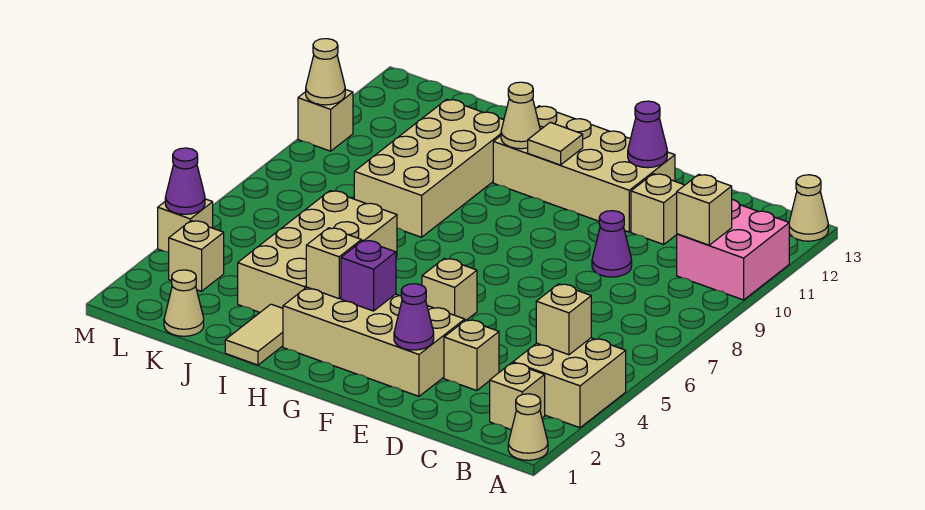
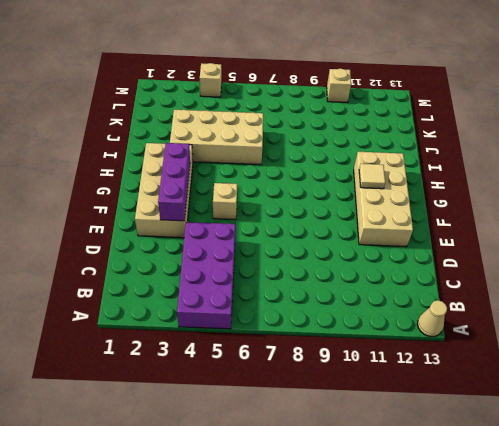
purple 2x4 brick [177,222,235,329] -> tan 2x2 brick [513,338,626,428]
purple 1x3 brick [158,143,190,221] -> purple 1x1 brick [341,240,396,311]
none -> tan 1x1 cone [508,394,548,460]
none -> pink 2x2 brick [677,200,789,300]
none -> tan 1x1 brick [490,363,545,430]

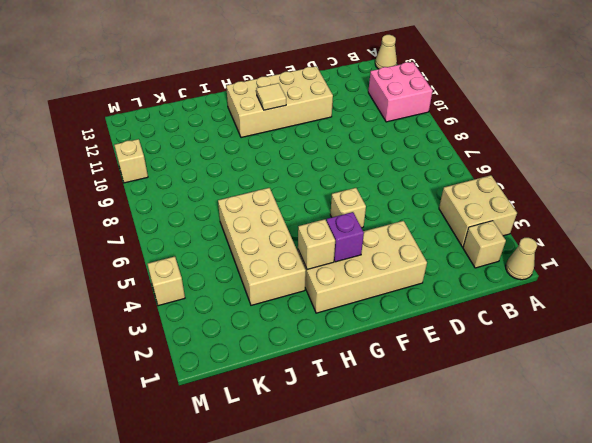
none -> tan 1x1 brick [444,320,499,391]
none -> purple 1x1 cone [592,211,632,277]
none -> tan 1x1 brick [631,174,684,244]

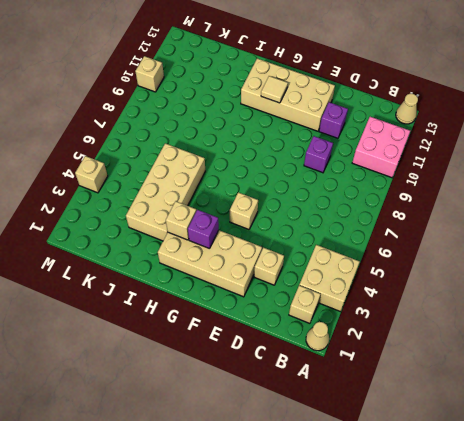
purple 1x1 brick [304,136,333,173] -> purple 1x1 cone [592,211,632,277]
purple 1x1 brick [319,102,348,138] -> tan 1x1 brick [631,174,684,244]
none -> tan 1x2 tile [225,304,283,365]
none -> tan 2x4 brick [354,99,504,237]
none -> tan 1x1 cone [164,270,204,336]

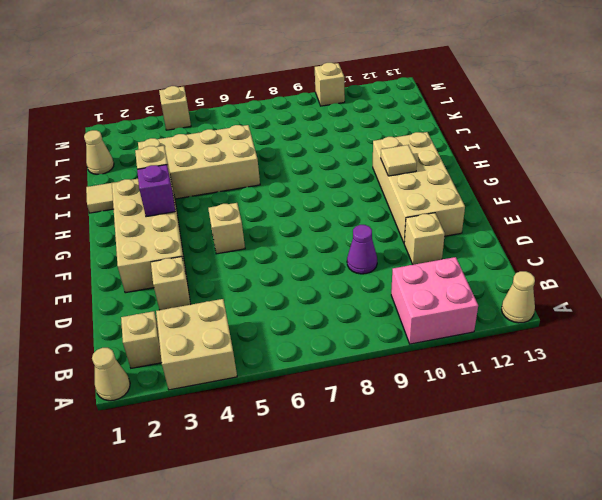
none -> tan 2x4 brick [354,99,504,237]
none -> tan 1x1 brick [169,221,224,291]
none -> tan 1x1 brick [536,284,591,355]

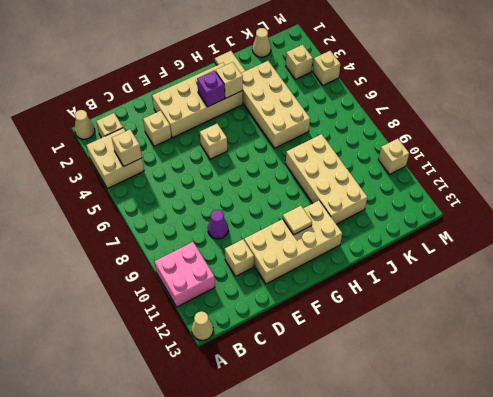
none -> tan 1x1 brick [677,175,732,245]
none -> purple 1x1 cone [394,284,434,350]
none -> purple 1x1 cone [628,101,667,168]

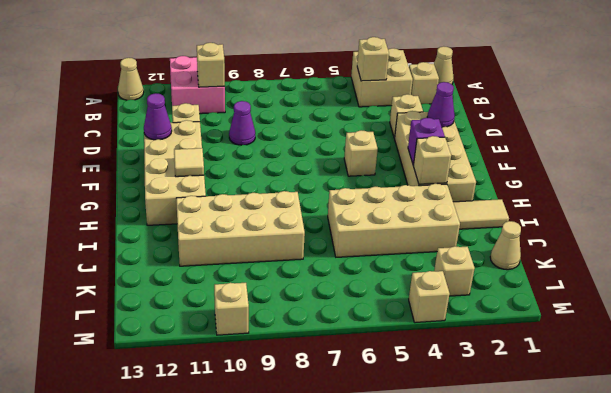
none -> tan 1x1 cone [501,82,540,149]
none -> purple 1x1 cone [165,148,205,214]
none -> tan 1x1 cone [306,39,345,105]

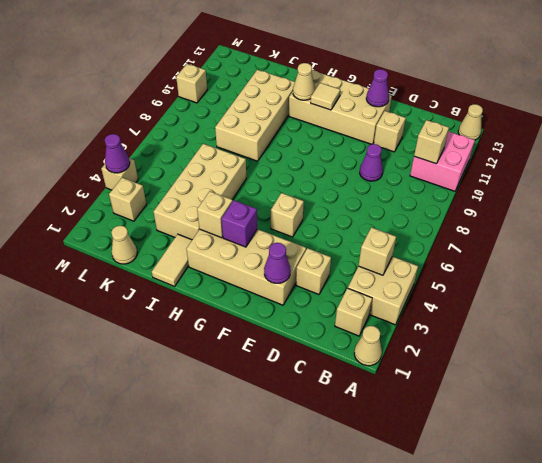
none -> tan 1x1 cone [306,39,345,105]

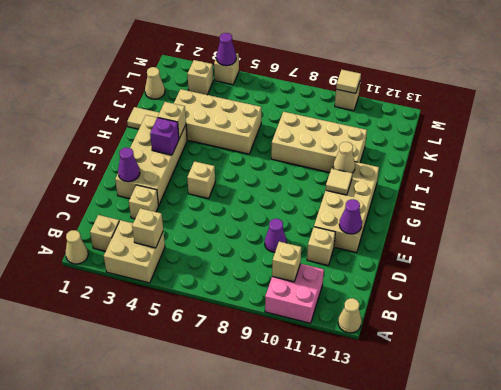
tan 1x1 tile [336,70,361,93] -> tan 1x1 cone [306,39,345,105]

